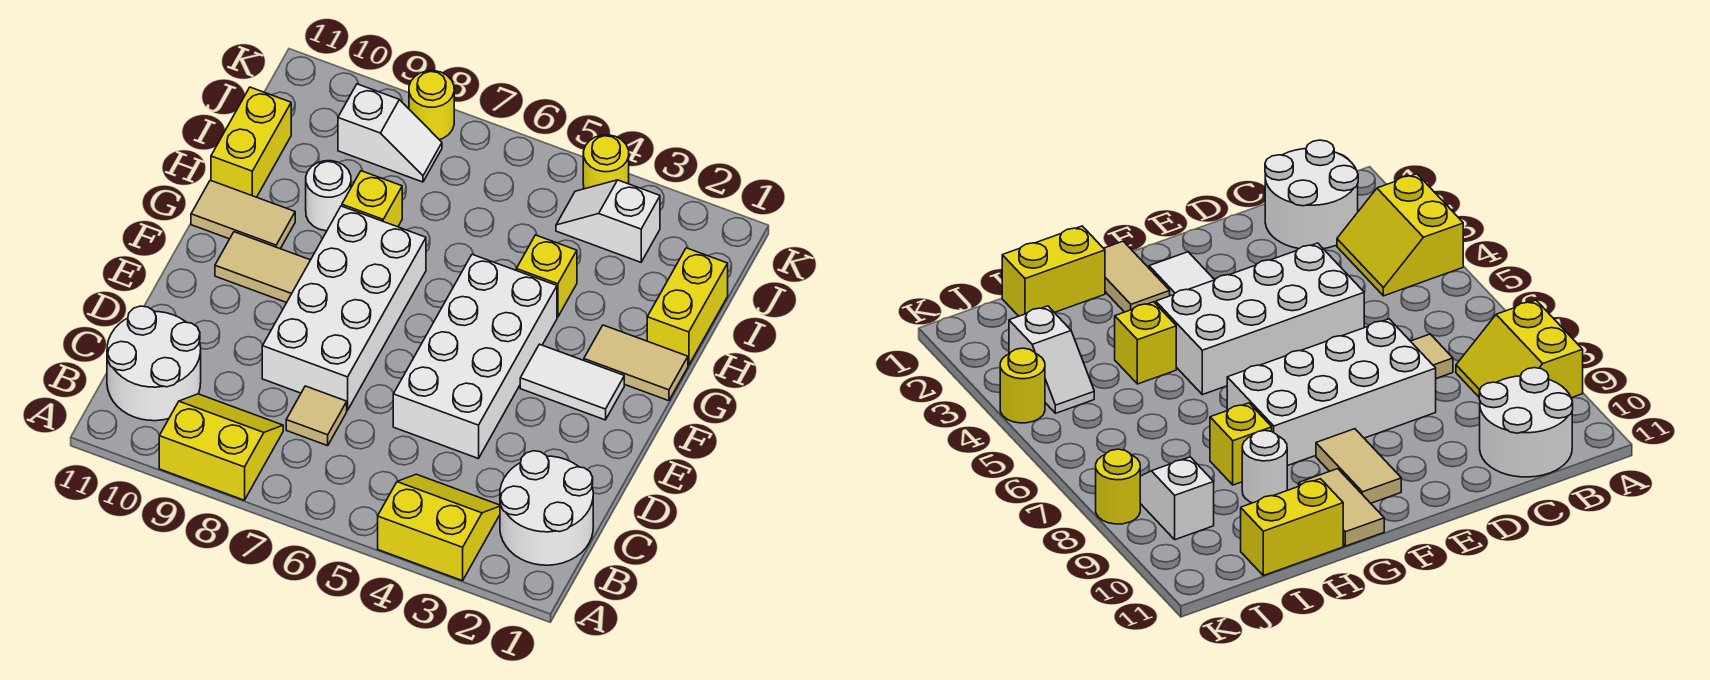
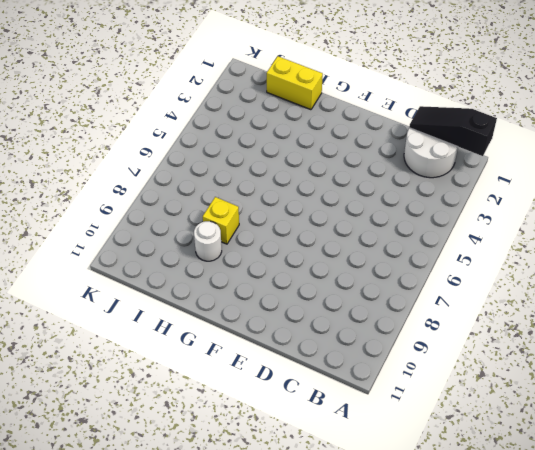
black 1x3 slope [409,106,497,156] -> none
none -> yellow 2x2 slope [378,474,500,581]
none -> yellow 2x2 slope [159,394,283,500]
none -> white 2x2 round brick [107,306,201,421]

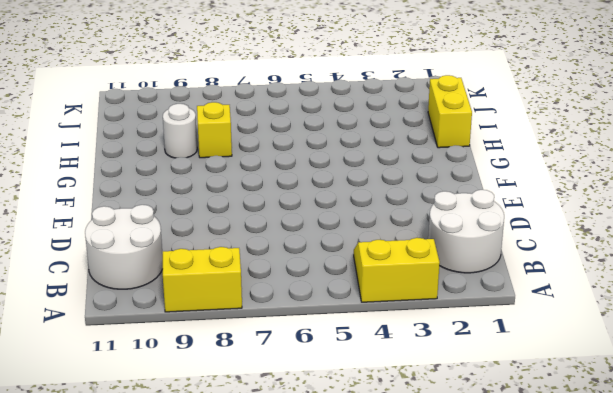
none -> tan 1x1 tile [286,386,347,446]
none -> white 2x4 brick [393,254,557,459]
none -> white 2x4 brick [262,206,426,410]

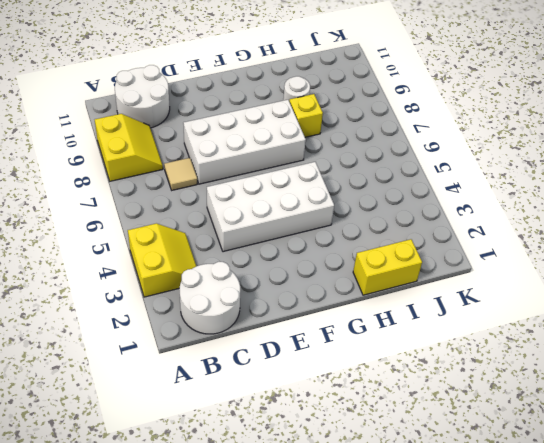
none -> white 1x2 tile [520,344,624,420]
none -> tan 1x2 tile [215,232,310,303]
none -> tan 1x2 tile [584,325,688,401]

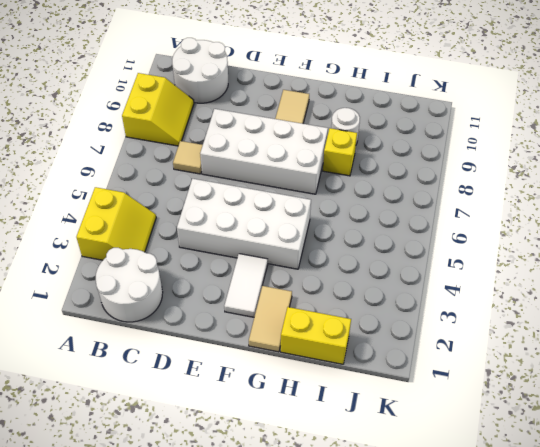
none -> tan 1x2 tile [191,180,295,249]
none -> yellow 1x1 brick [516,235,577,317]
none -> yellow 1x2 brick [211,87,291,197]

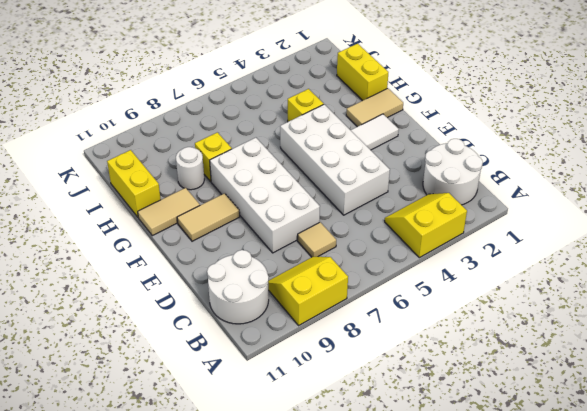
none -> white 1x2 slope [556,180,660,262]
none -> white 1x2 slope [338,84,442,182]
none -> yellow 1x1 round brick [583,135,629,189]

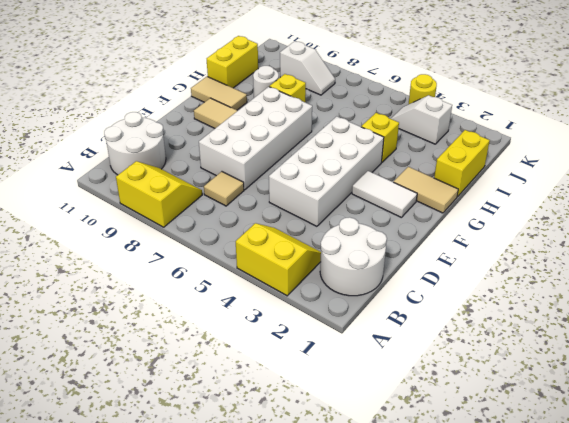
none -> yellow 1x1 round brick [409,71,454,139]

